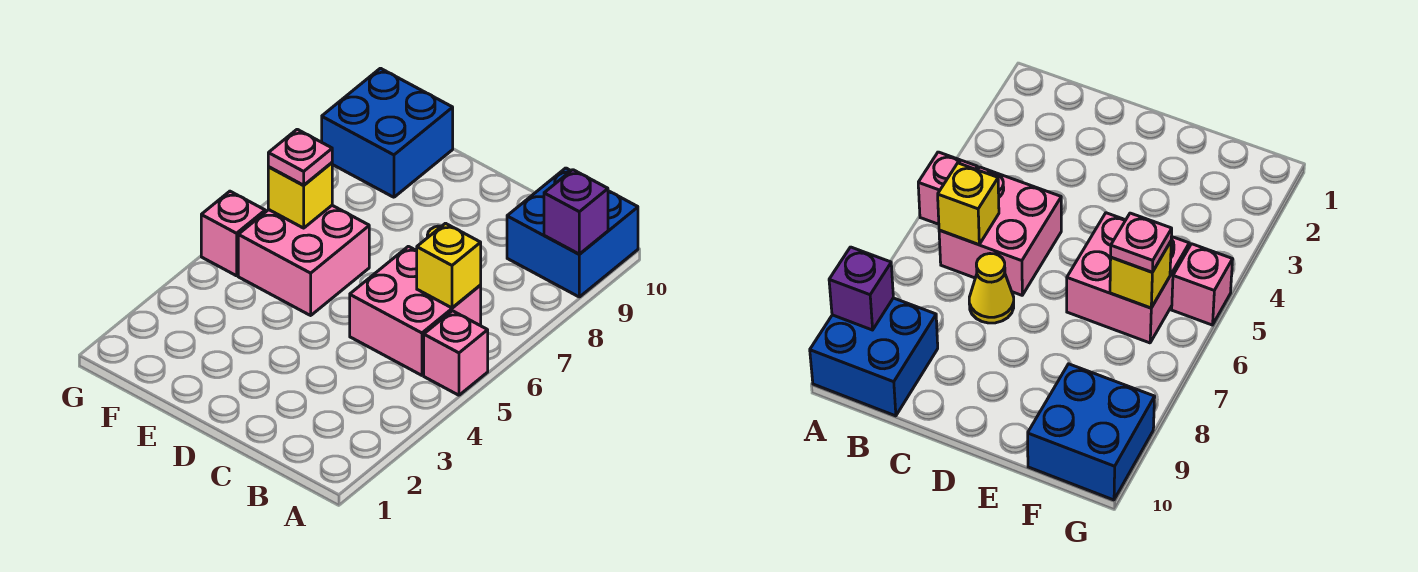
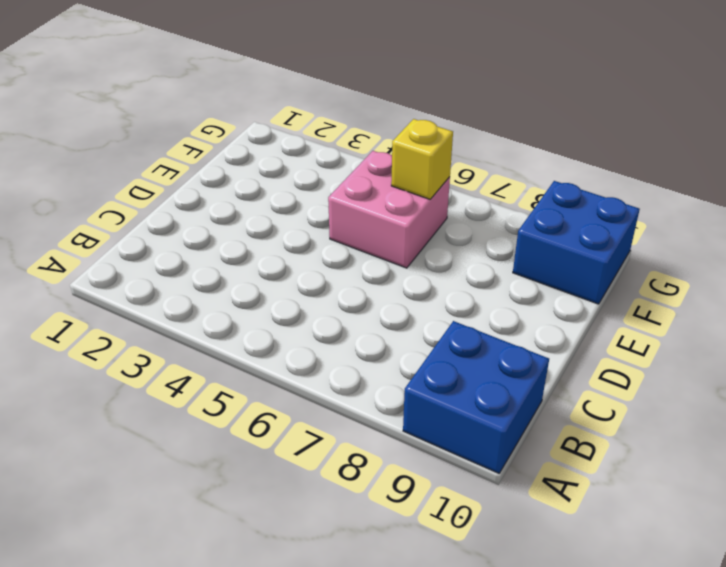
none -> pink 1x1 brick [424,311,488,395]
none -> pink 2x2 brick [350,246,481,375]

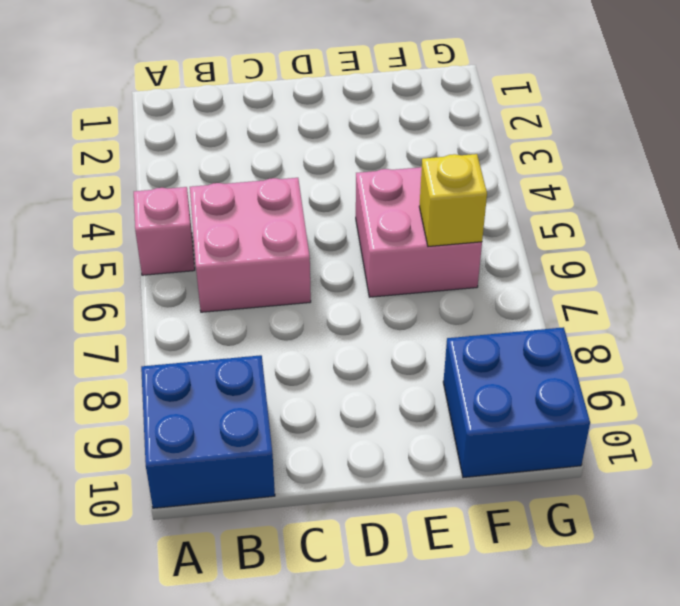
none -> yellow 1x1 cone [969,254,1014,323]
none -> pink 1x1 brick [201,191,265,276]

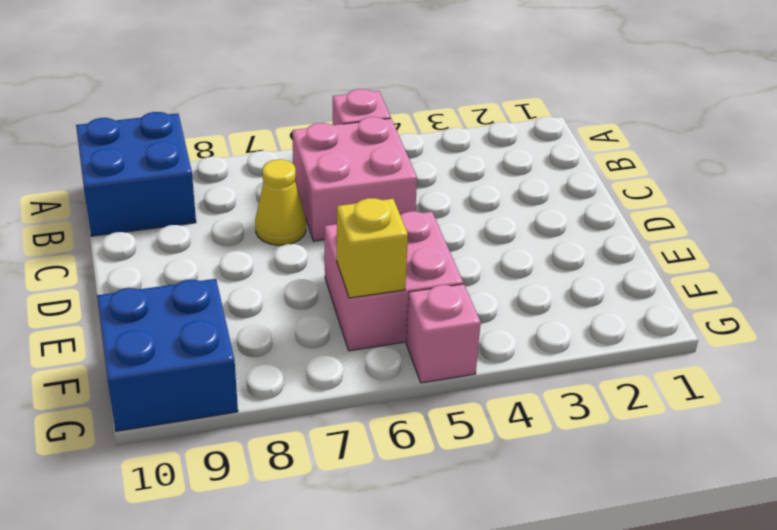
none -> purple 1x1 brick [544,170,608,254]
none -> yellow 1x1 brick [417,223,481,308]

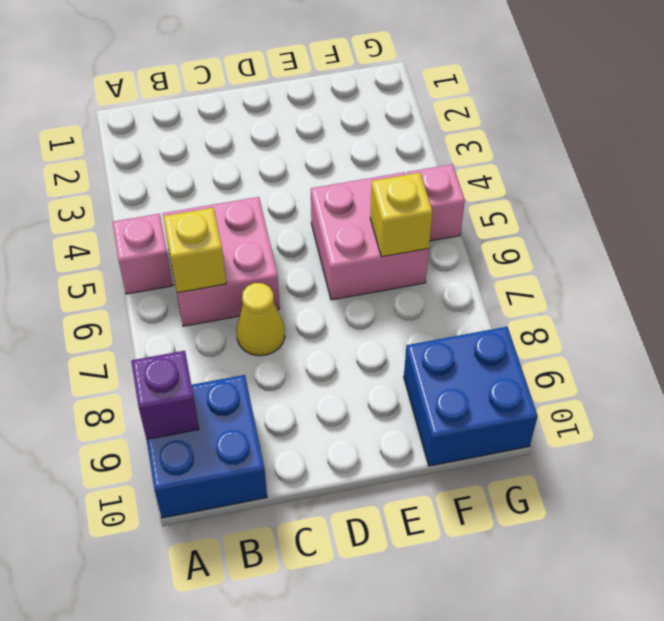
none -> pink 1x1 plate [268,129,332,185]

